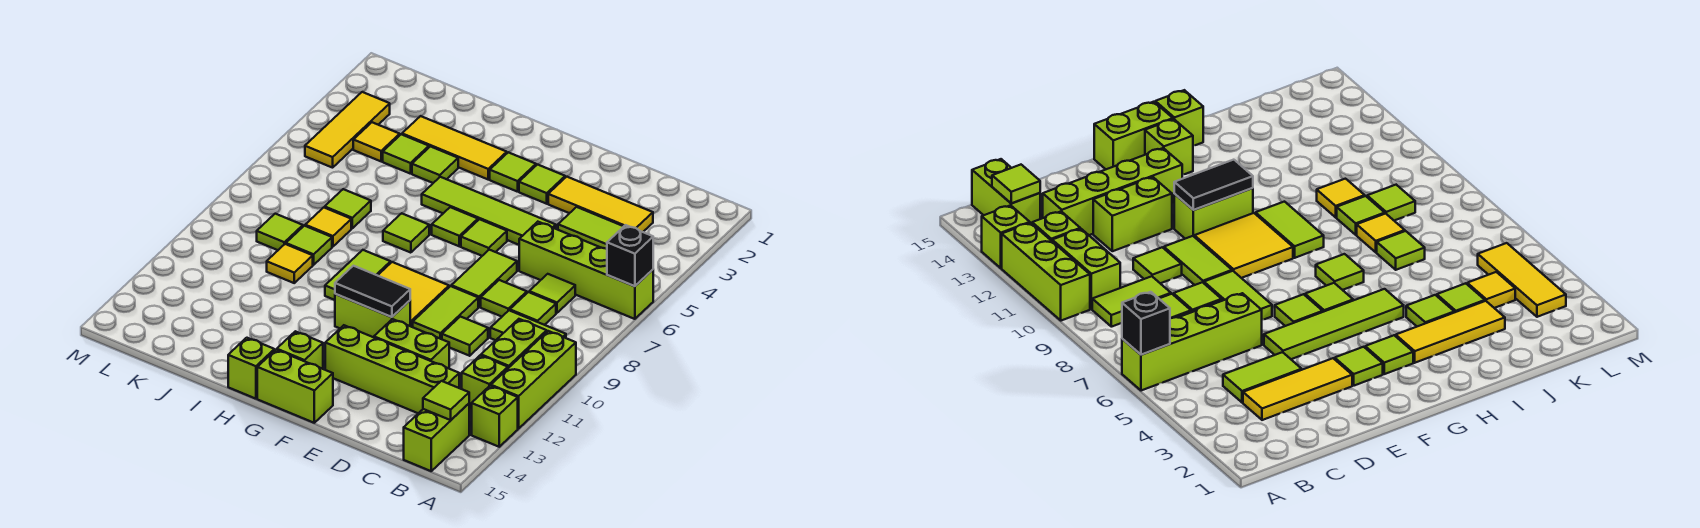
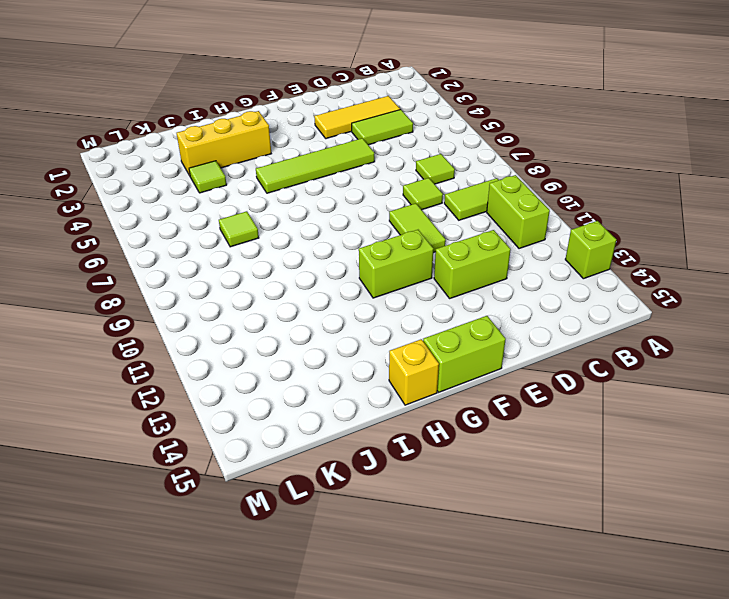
yellow 1x3 brick [177,111,271,176] -> yellow 1x3 tile [402,116,507,179]
yellow 1x1 brick [389,339,439,405] -> lime 1x1 brick [228,338,274,399]
none -> lime 1x4 brick [519,222,653,319]
none -> lime 1x3 brick [491,331,576,429]
none -> lime 1x1 brick [462,355,508,409]
none -> lime 1x2 brick [404,404,469,471]

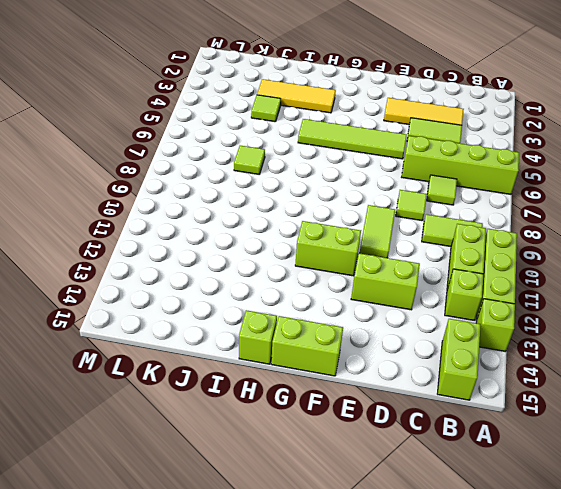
none -> lime 1x1 tile [510,292,556,325]
none -> lime 1x4 brick [325,325,459,413]
none -> lime 1x1 tile [442,317,488,356]
none -> lime 1x2 tile [451,250,517,307]

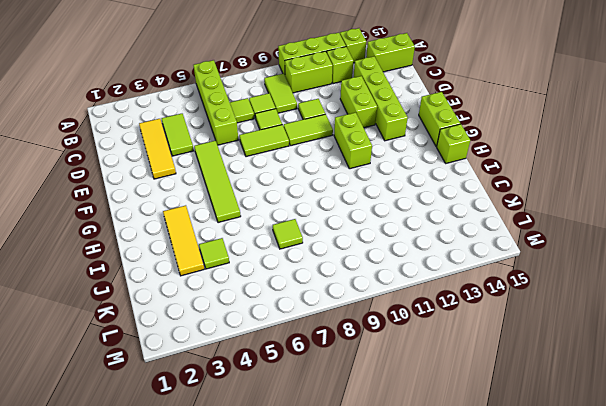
none -> lime 1x1 tile [519,164,565,204]
none -> lime 1x1 tile [461,219,507,256]
none -> yellow 2x2 tile [378,262,449,327]
none -> lime 1x1 tile [490,152,536,192]

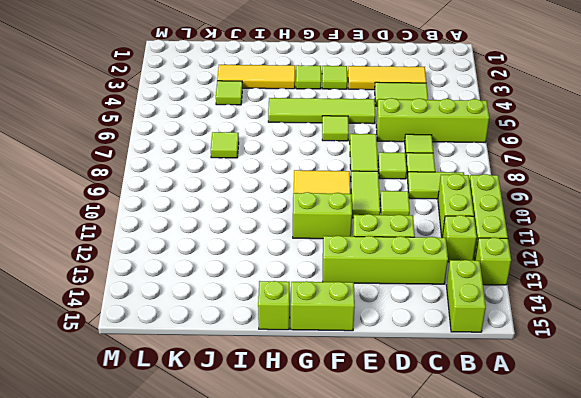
none -> lime 1x1 tile [432,207,478,246]
none -> lime 1x1 brick [277,331,323,369]
none -> lime 1x1 tile [383,213,429,253]
none -> lime 1x2 tile [325,250,391,300]

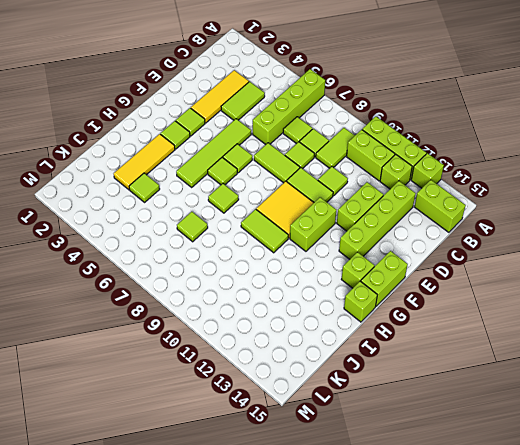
none -> lime 1x1 tile [412,147,458,183]
none -> yellow 1x1 tile [305,207,351,247]
none -> lime 1x1 tile [286,226,332,265]
none -> yellow 1x1 tile [267,244,313,283]

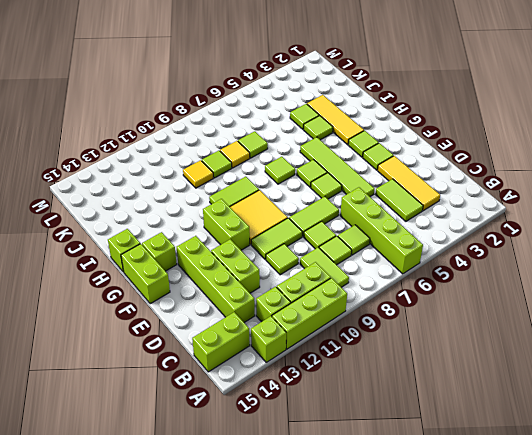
none -> yellow 1x1 tile [353,122,400,161]
none -> lime 1x1 tile [257,214,303,250]
none -> yellow 1x3 tile [305,92,390,168]
none -> black 1x1 brick [607,225,653,286]

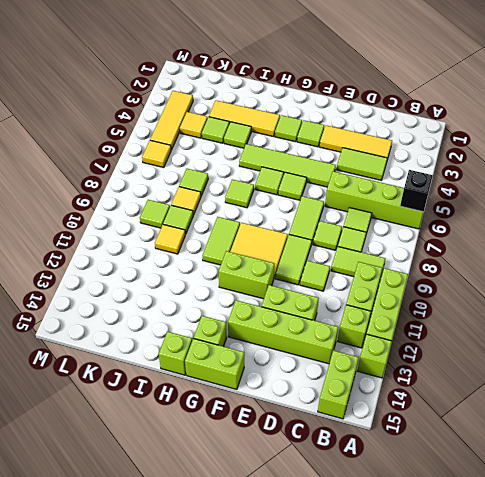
yellow 1x1 tile [142,140,171,168] -> none
none -> lime 1x1 tile [423,381,469,420]
none -> black 1x2 tile [335,266,410,317]

